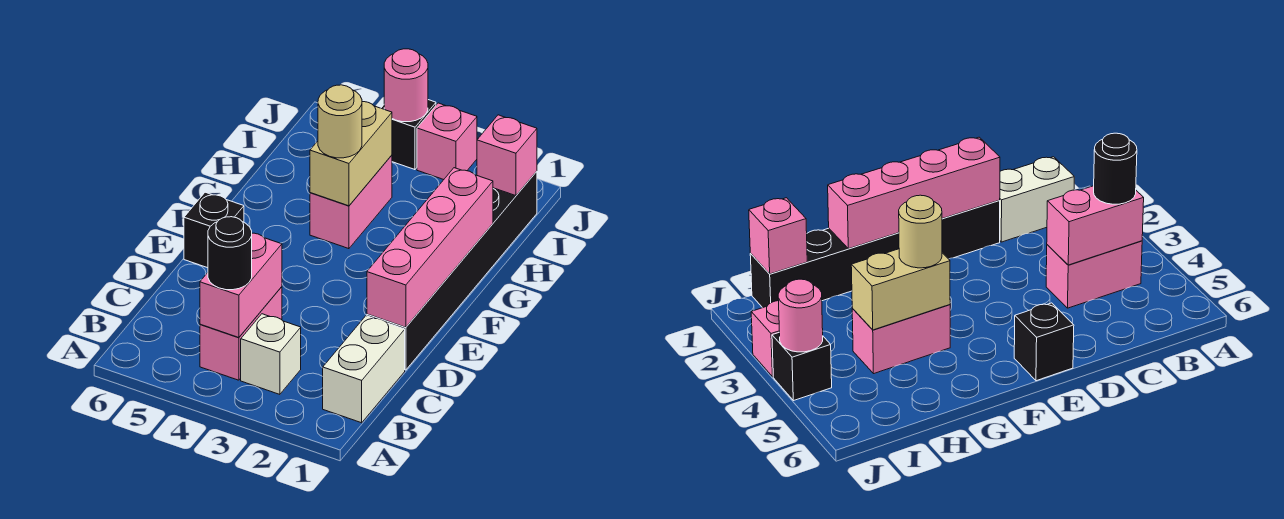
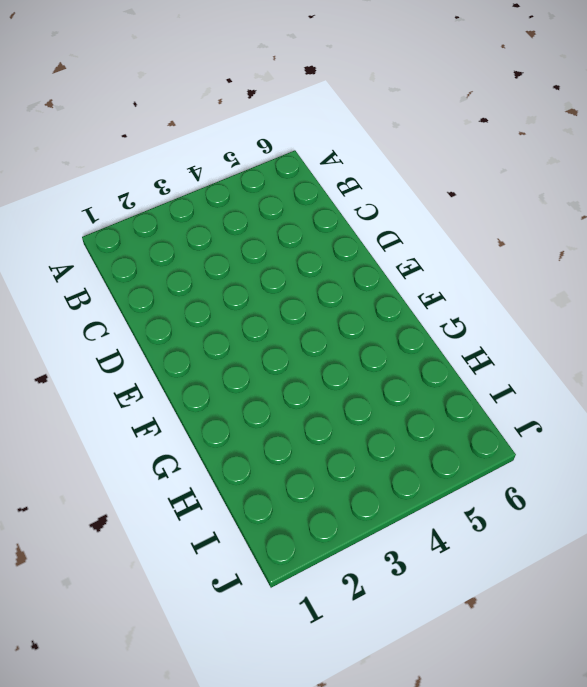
none -> white 1x2 brick [323,316,405,423]
none -> white 1x1 brick [241,314,301,394]
none -> pink 1x2 brick [200,287,282,380]

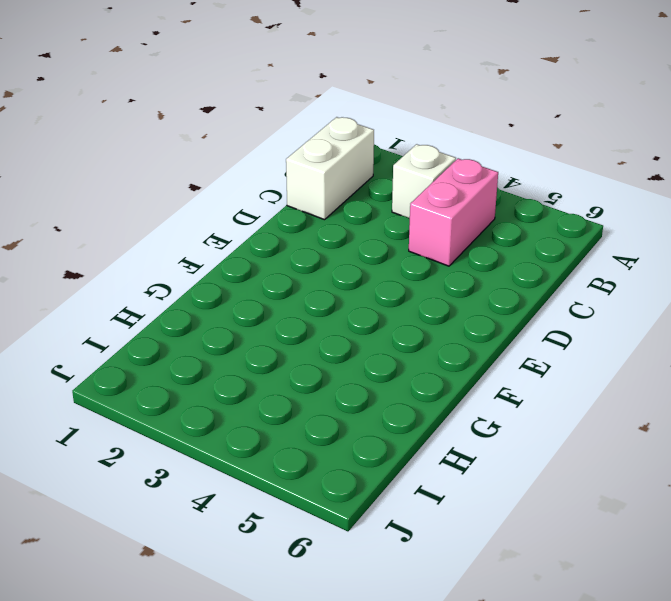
none -> black 1x6 brick [367,171,537,370]
none -> black 1x1 brick [184,192,244,268]
none -> pink 1x2 brick [310,155,392,249]

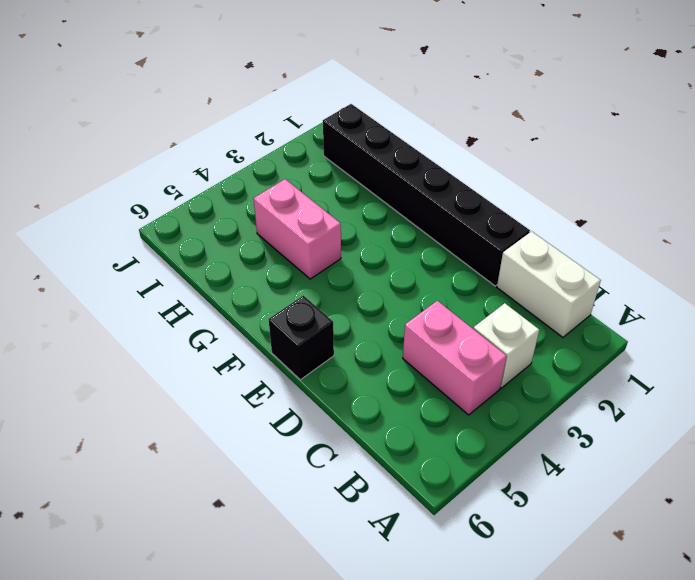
none -> pink 1x1 brick [417,103,477,180]
none -> black 1x1 brick [381,100,436,170]
none -> pink 1x2 brick [200,233,282,338]

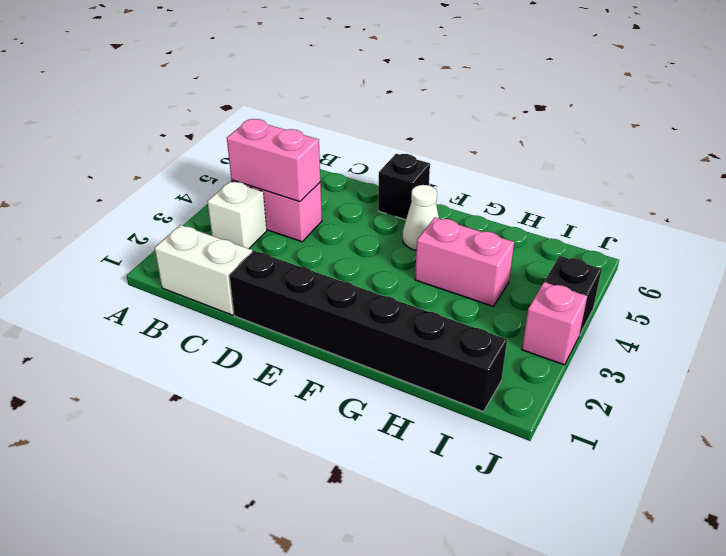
white 1x1 cone [403,185,439,250] -> none
none -> pink 1x4 brick [367,168,493,327]
none -> tan 1x2 brick [310,102,392,206]
none -> pink 1x1 brick [477,115,537,196]

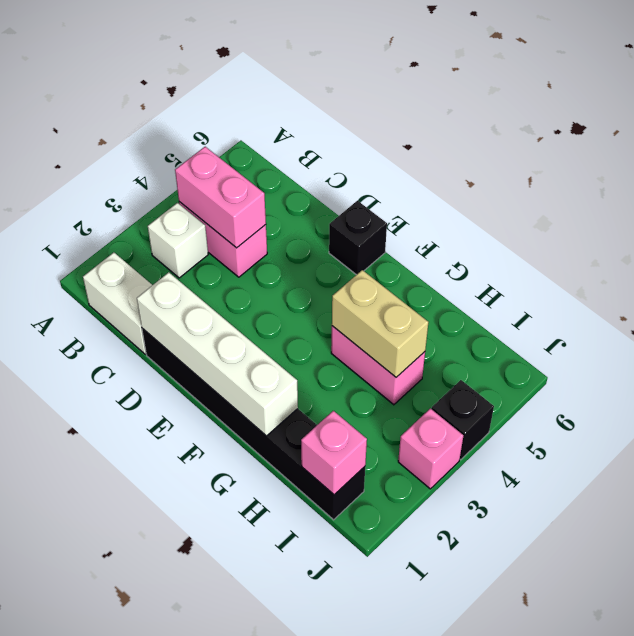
white 1x4 brick [137,272,298,436] -> pink 1x4 brick [367,168,493,327]
none -> pink 1x1 round brick [384,49,428,122]
none -> black 1x1 round brick [208,217,252,290]
none -> tan 1x1 round brick [318,85,362,158]

